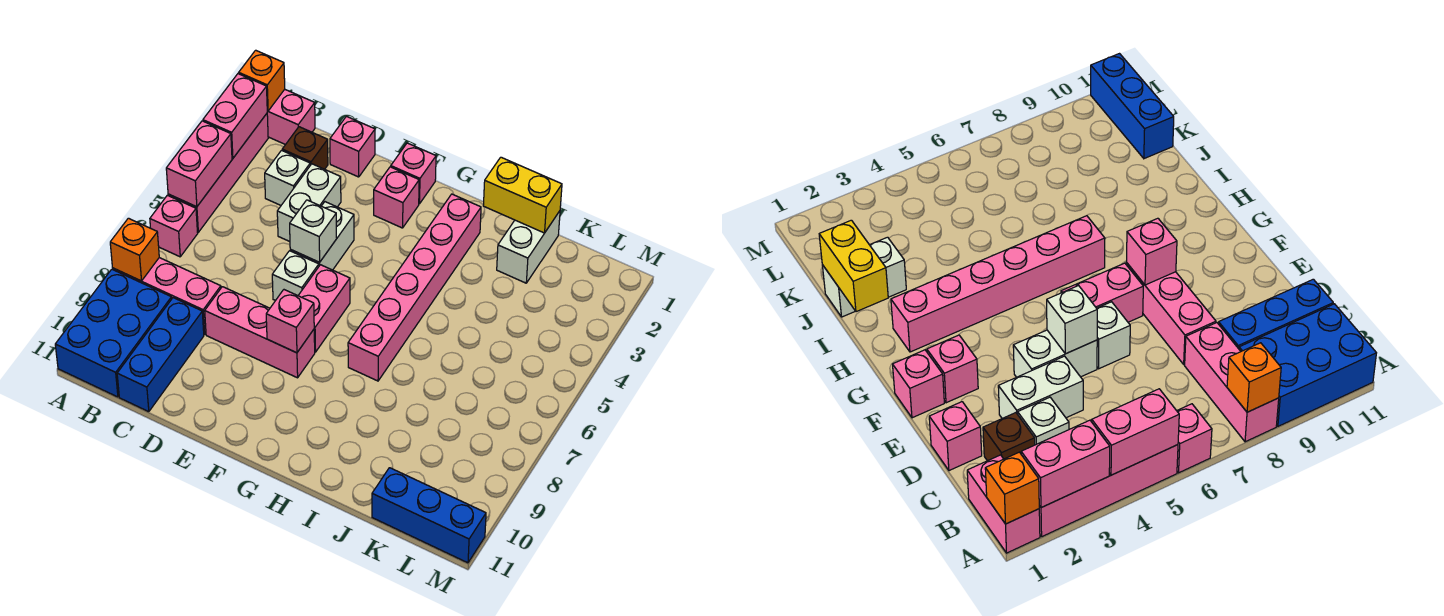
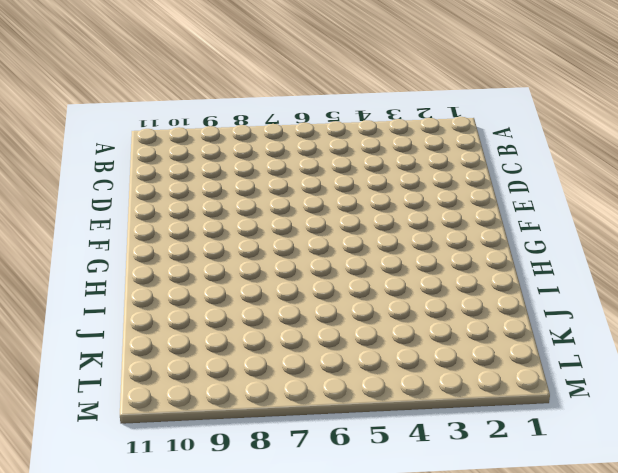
none -> pink 1x2 brick [267,89,315,145]
none -> pink 1x4 brick [168,114,268,232]
none -> pink 1x1 brick [150,195,198,257]

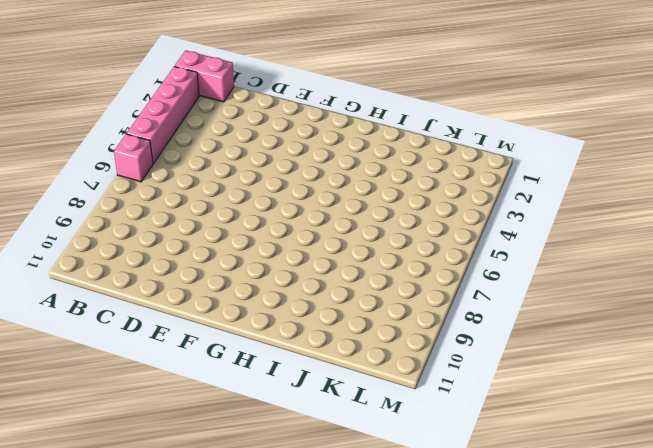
none -> pink 1x3 brick [113,258,221,335]
none -> blue 2x3 brick [55,269,172,397]
none -> brown 1x1 brick [282,127,328,169]

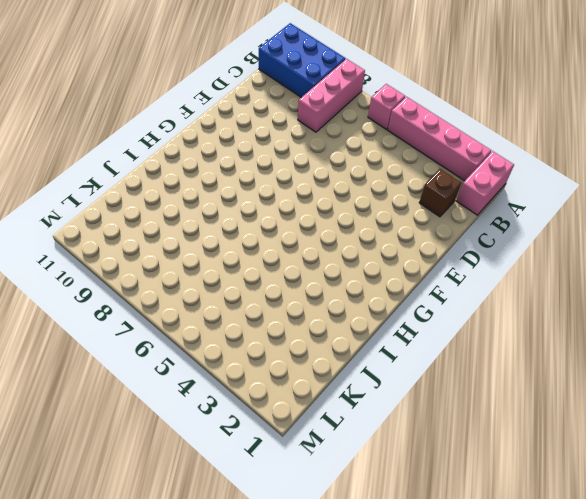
none -> white 1x1 brick [265,150,310,205]
none -> blue 1x3 brick [117,298,204,412]
none -> pink 1x1 brick [330,116,375,177]

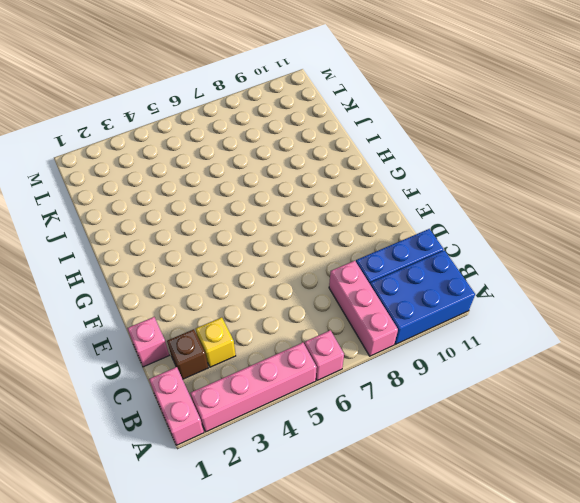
yellow 1x1 brick [196,317,236,367] -> white 1x1 brick [265,150,310,205]
none -> white 1x2 brick [277,164,341,242]
none -> pink 1x3 brick [205,287,315,378]
none -> white 1x2 brick [290,202,354,270]

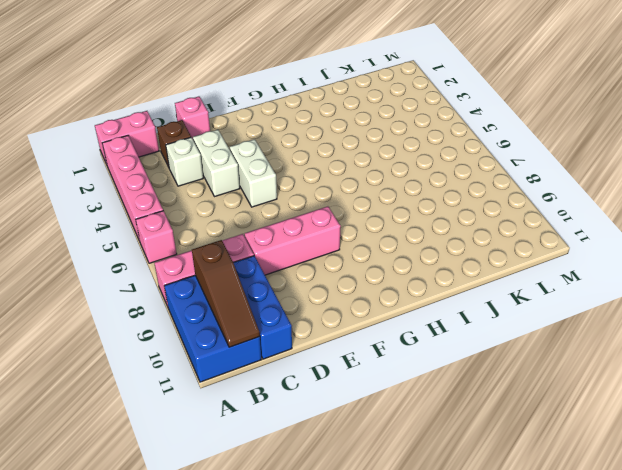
brown 1x3 slope [192,240,260,347] -> none
none -> white 1x1 brick [272,251,319,301]
none -> pink 1x1 brick [391,143,436,204]
none -> pink 1x1 brick [374,167,419,228]

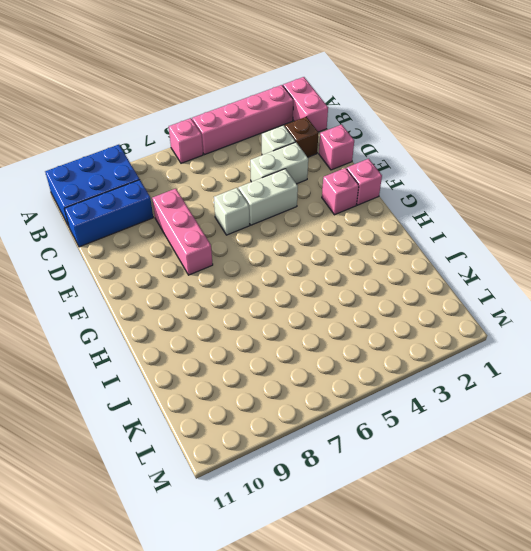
none -> pink 1x3 brick [113,258,221,335]
none -> pink 1x2 brick [298,265,350,352]
none -> pink 1x6 brick [348,194,481,381]

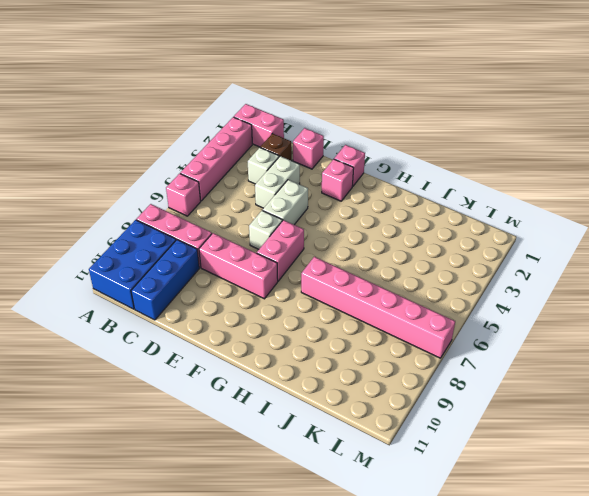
pink 1x6 brick [301,257,455,358] -> pink 1x6 brick turned to [348,194,481,381]
none -> white 1x2 brick [497,211,560,283]
none -> blue 1x3 brick [372,468,486,563]
none -> orange 1x1 brick [239,50,285,111]

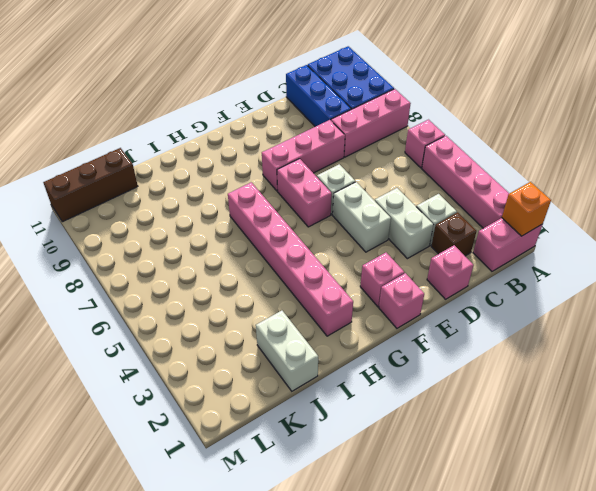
brown 1x3 brick [43,148,138,222] -> blue 1x3 brick [372,468,486,563]
none -> pink 1x2 brick [203,74,267,158]
none -> pink 1x2 brick [166,121,232,207]
none -> orange 1x1 brick [110,218,159,281]

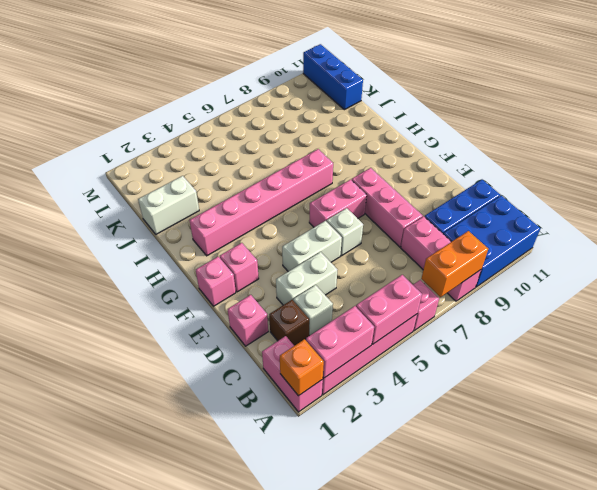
orange 1x2 brick [421,231,488,297] -> orange 1x1 brick [110,218,159,281]
none -> white 1x1 brick [290,200,337,262]
none -> pink 1x1 brick [266,290,314,353]
none -> yellow 1x2 brick [483,157,562,233]

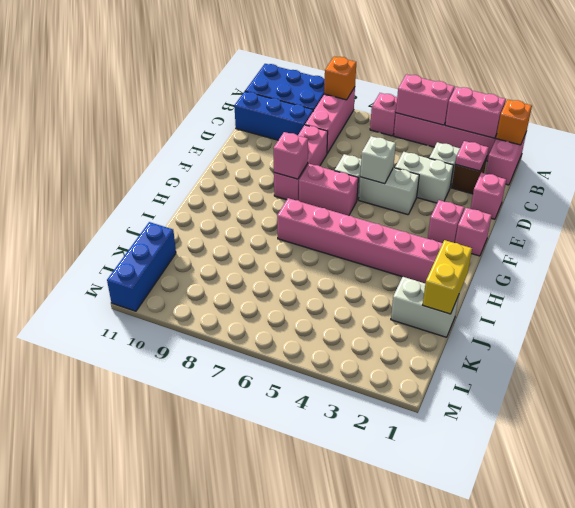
pink 1x1 plate [455,141,489,171] -> none

